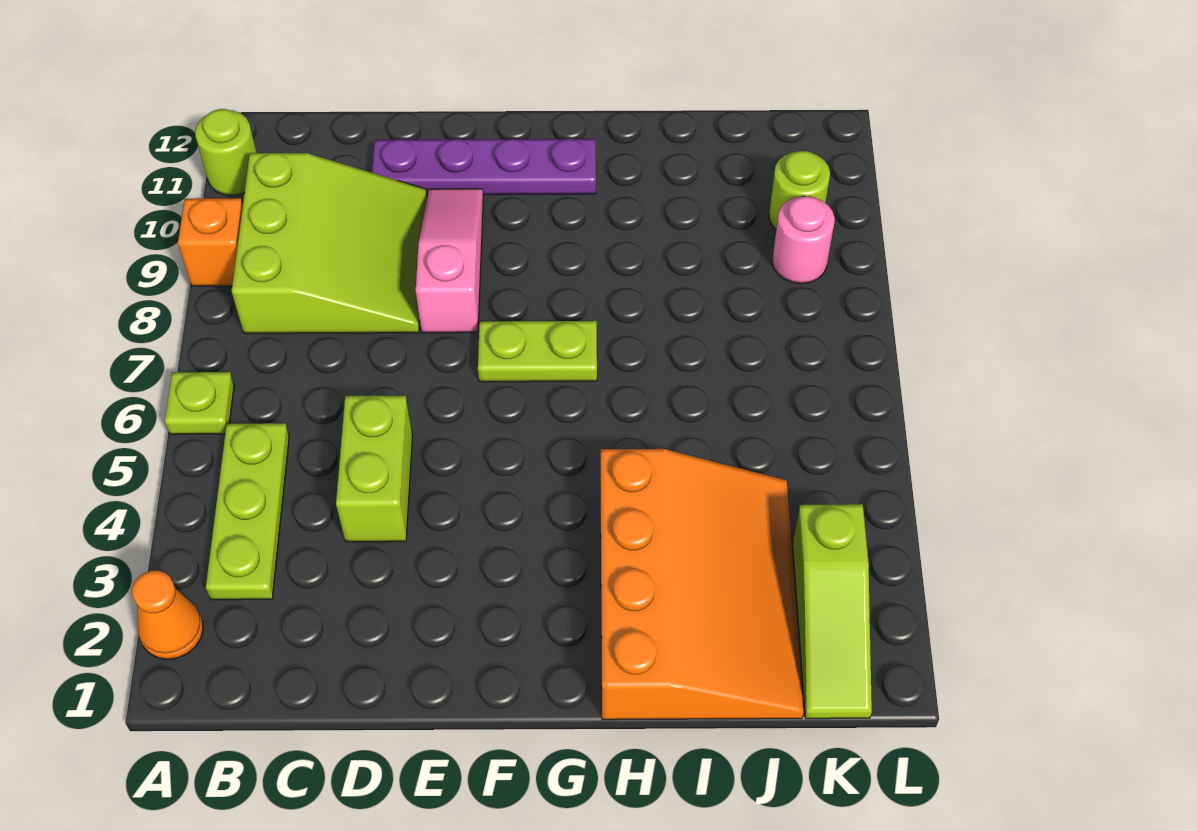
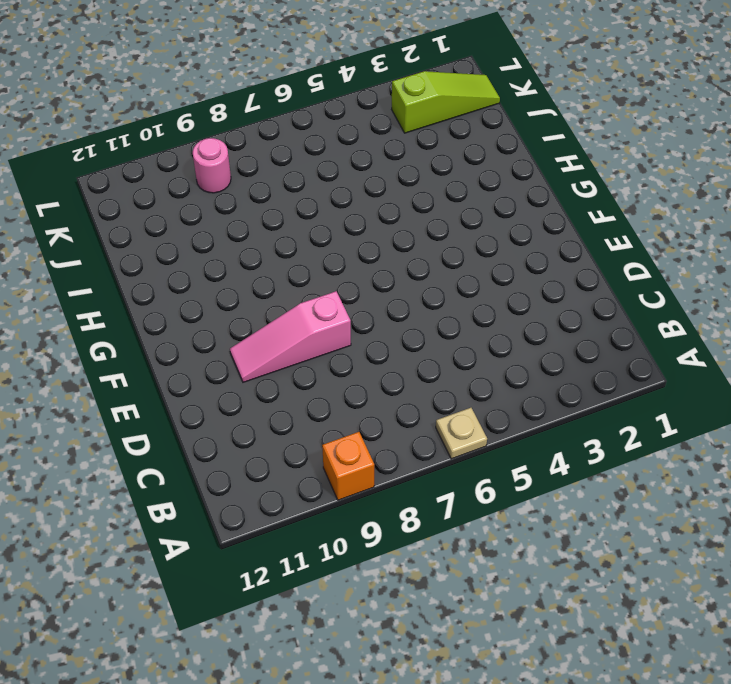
tan 1x1 plate [436,408,487,459] -> lime 1x1 plate [165,372,234,434]
none -> orange 1x1 cone [132,571,203,659]
none -> lime 1x1 round brick [195,109,257,196]
none -> lime 1x3 plate [206,423,289,600]

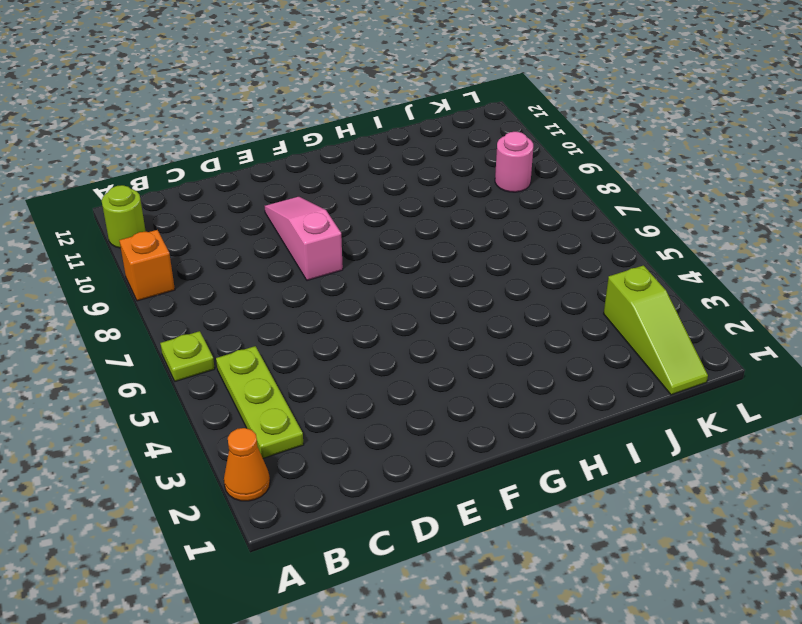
none -> lime 3x3 slope [232,153,427,333]
none -> lime 1x2 brick [336,396,413,542]
none -> purple 1x4 plate [372,139,596,195]

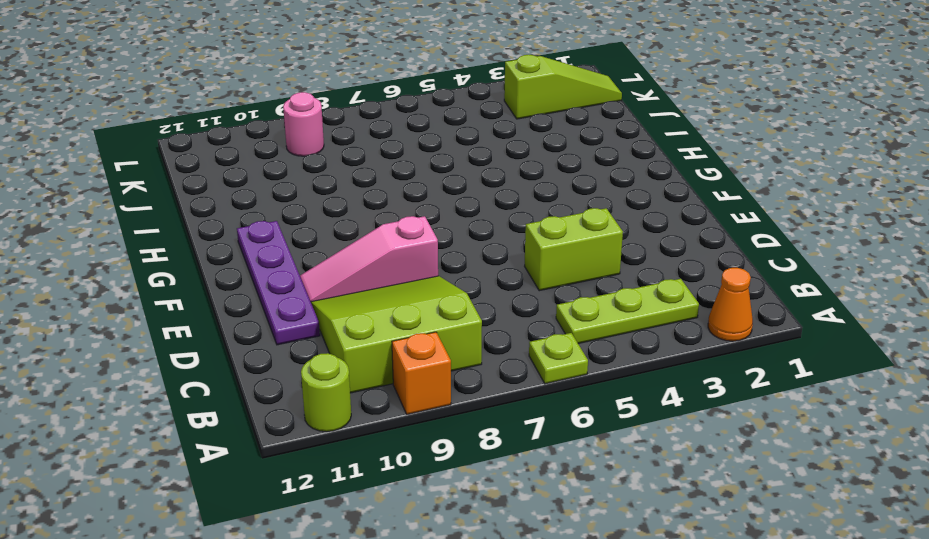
none -> lime 1x2 plate [478,321,597,382]
none -> orange 3x4 slope [601,449,803,720]
none -> lime 1x1 round brick [769,151,830,229]

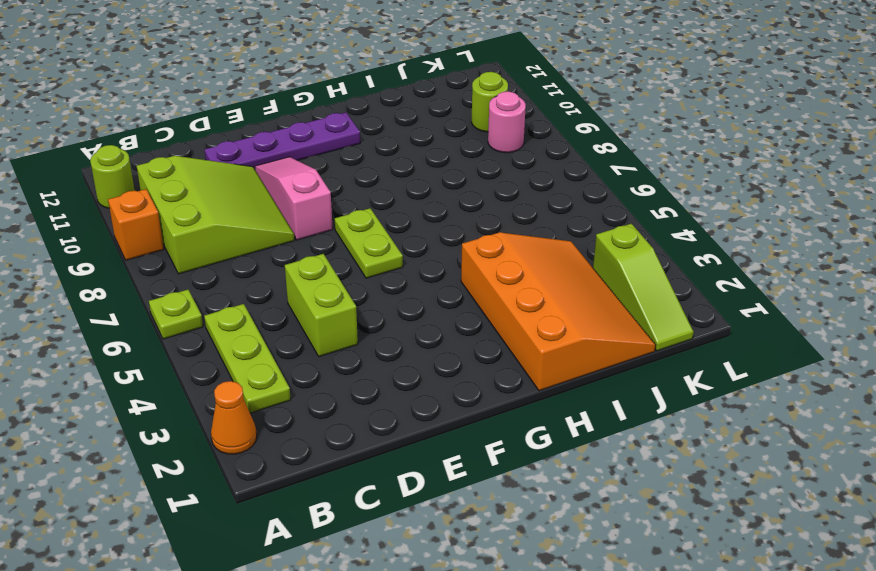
lime 1x2 plate [335,208,403,278] -> lime 1x2 plate turned to [478,321,597,382]

